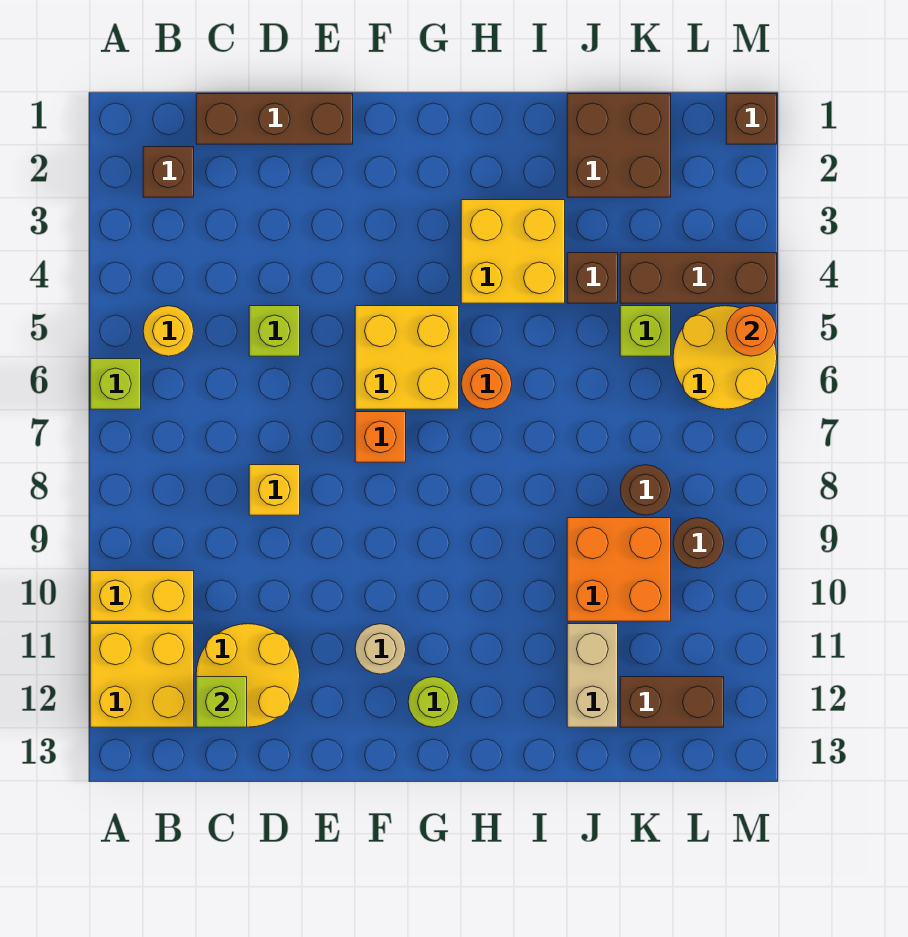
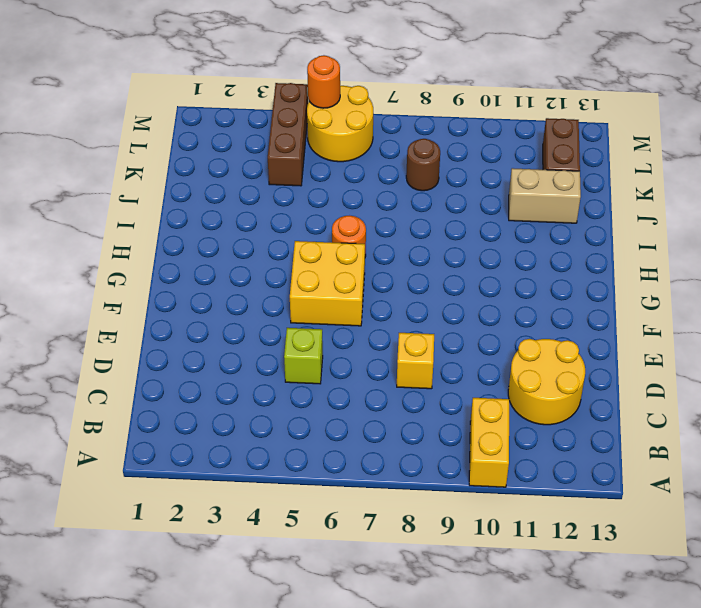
none -> lime 1x1 brick [90,359,141,409]
none -> yellow 2x2 brick [90,624,194,727]
none -> brown 1x1 brick [143,147,194,197]

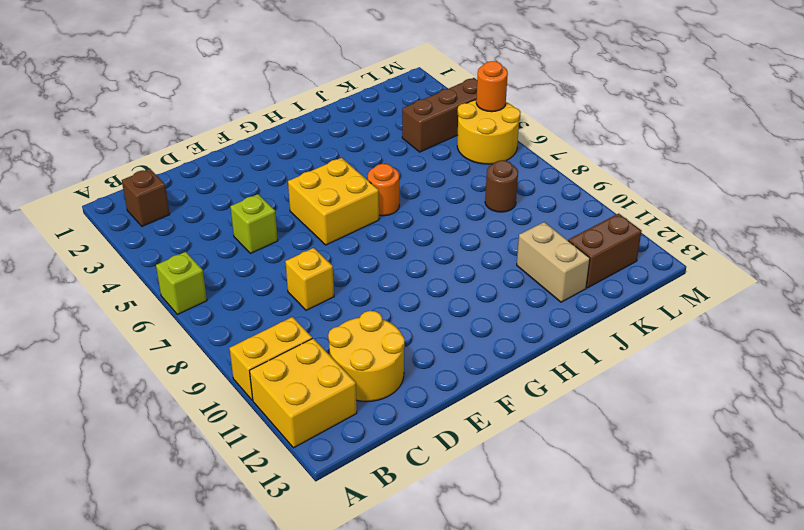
none -> yellow 1x1 round brick [143,306,194,356]
none -> brown 1x3 brick [196,94,353,144]
none -> orange 1x1 brick [355,412,406,462]

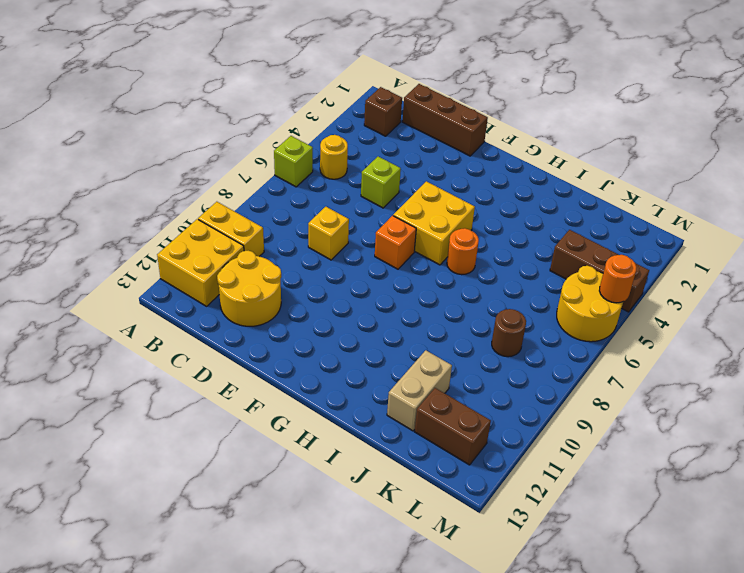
none -> tan 1x1 round brick [355,624,406,674]
none -> lime 1x1 round brick [408,677,459,727]
none -> yellow 2x2 brick [461,200,565,303]

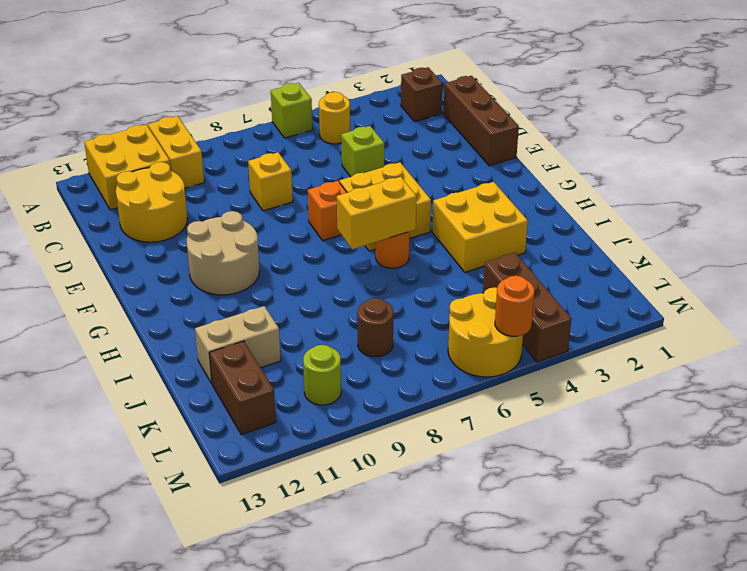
tan 2x2 round brick [187,211,259,295] -> tan 1x1 round brick [355,624,406,674]
yellow 1x2 brick [337,177,417,249] -> none
lime 1x1 round brick [303,345,341,405] -> lime 1x1 round brick moved to [408,677,459,727]
none -> brown 2x2 brick [567,94,671,197]
none -> brown 1x1 brick [567,253,618,303]
none -> orange 2x2 brick [567,518,671,621]

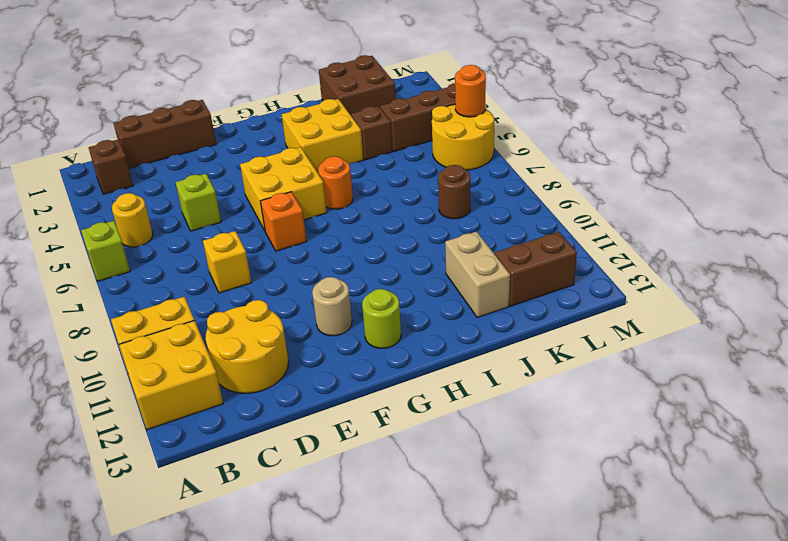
none -> orange 2x2 brick [567,518,671,621]
none -> lime 1x1 brick [620,306,671,356]
none -> brown 1x1 round brick [673,518,724,568]

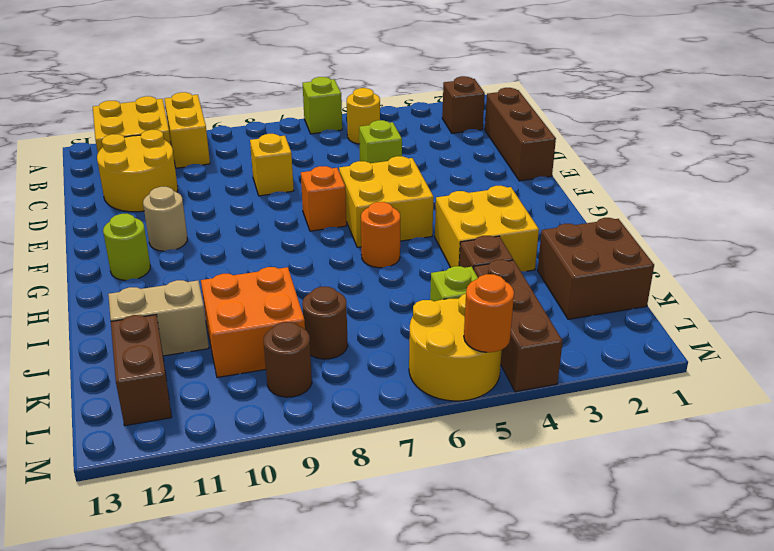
none -> brown 1x1 brick [726,94,777,144]
none -> lime 1x1 brick [196,677,247,727]

